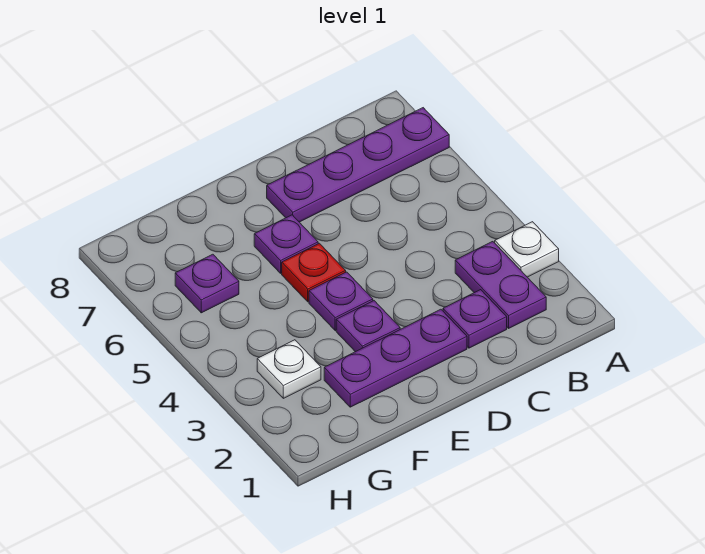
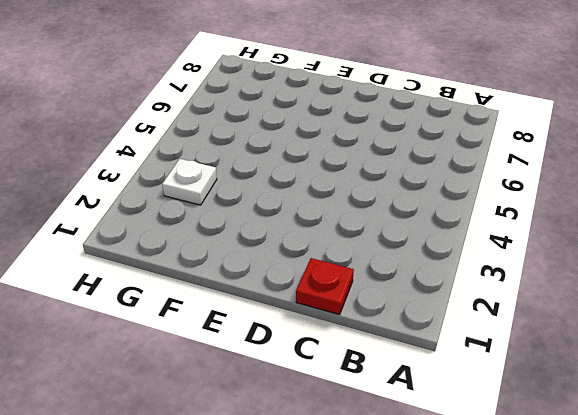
red 1x1 plate [296,258,354,315] -> red 1x1 plate moved to [282,243,346,302]
none -> white 1x1 plate [495,222,559,277]
none -> purple 1x4 plate [267,108,449,222]

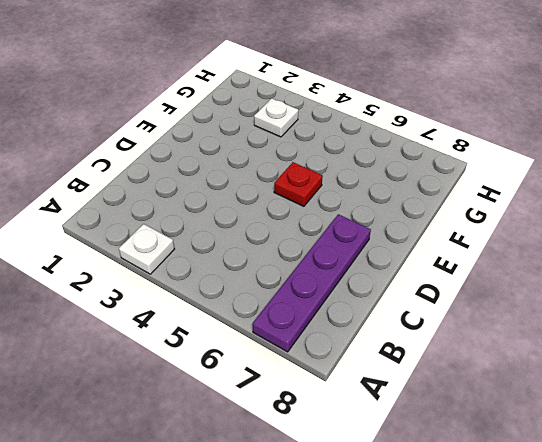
none -> purple 1x2 plate [455,242,546,328]
none -> purple 1x1 plate [443,290,507,348]

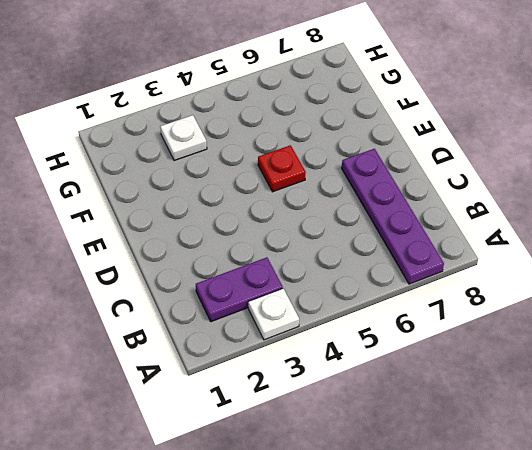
none -> purple 1x1 plate [443,290,507,348]
none -> purple 1x3 plate [324,309,467,407]

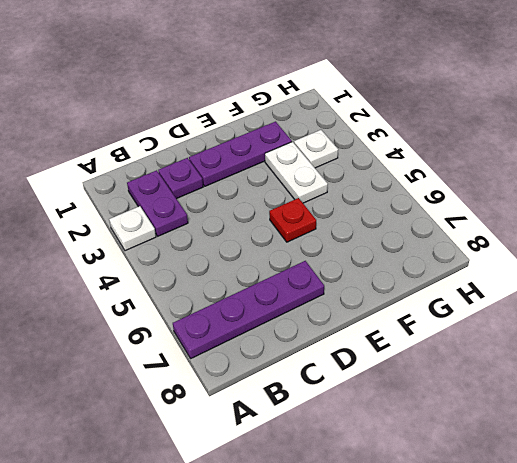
white 1x2 plate [265,142,328,203] -> none
none -> purple 1x1 plate [336,301,400,352]
none -> purple 1x1 plate [309,272,373,331]

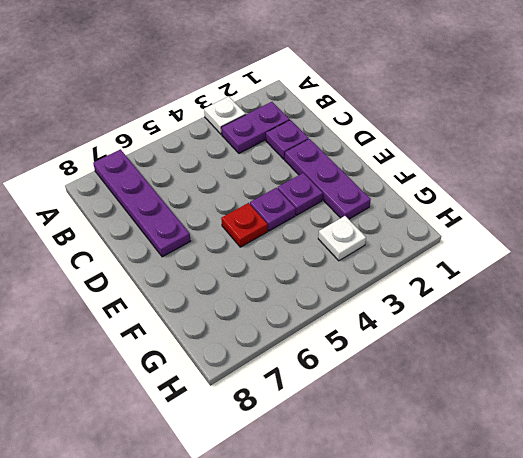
none -> purple 1x1 plate [254,215,318,273]
none -> purple 1x1 plate [175,254,239,313]

